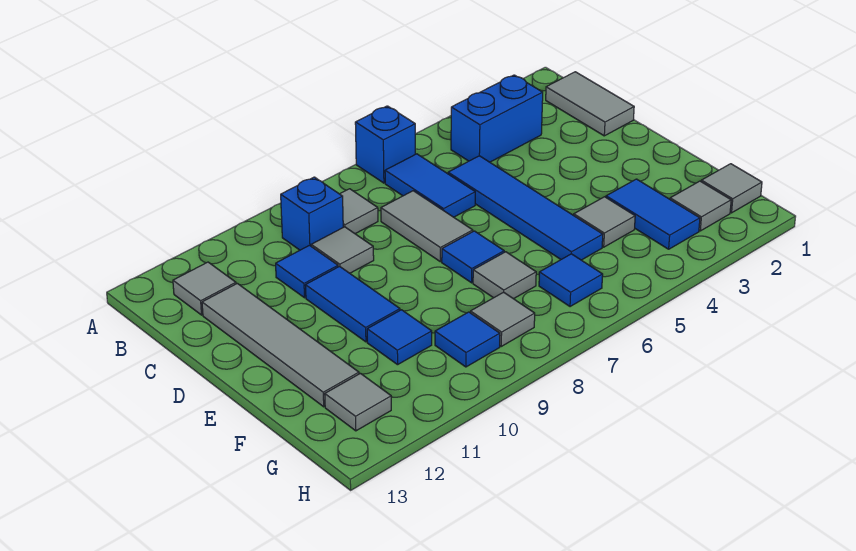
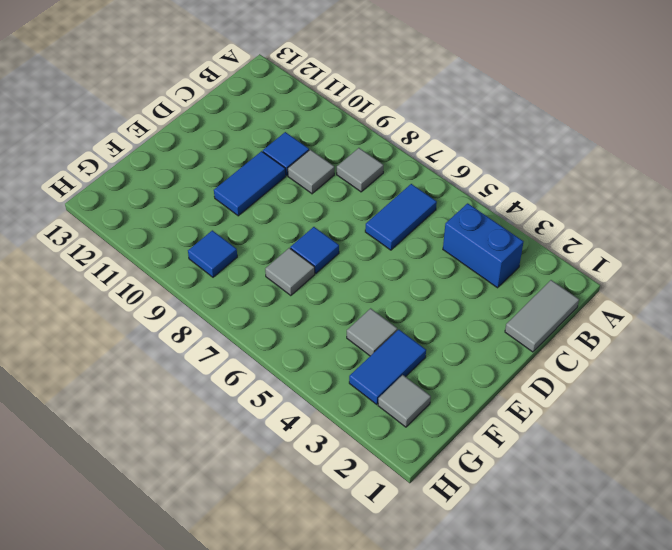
none -> blue 1x1 brick [355,106,415,183]
none -> blue 1x1 brick [281,177,343,250]
none -> grey 1x1 tile [173,262,236,315]

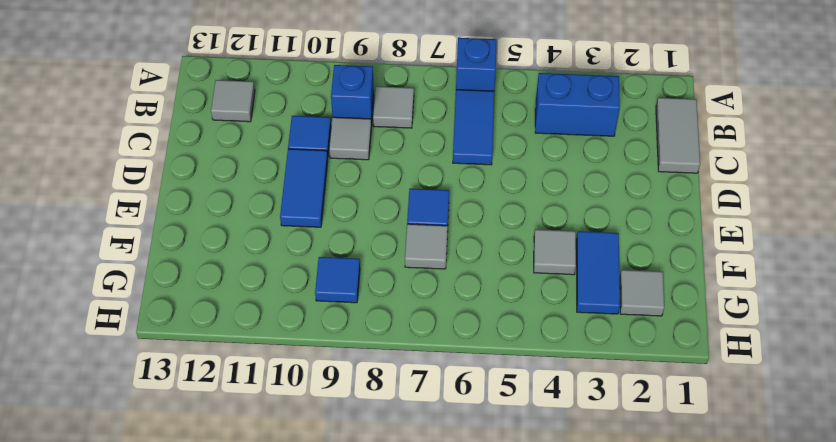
none -> blue 1x4 tile [448,156,603,260]
none -> grey 1x2 tile [381,191,473,262]
none -> grey 1x4 tile [202,283,359,407]

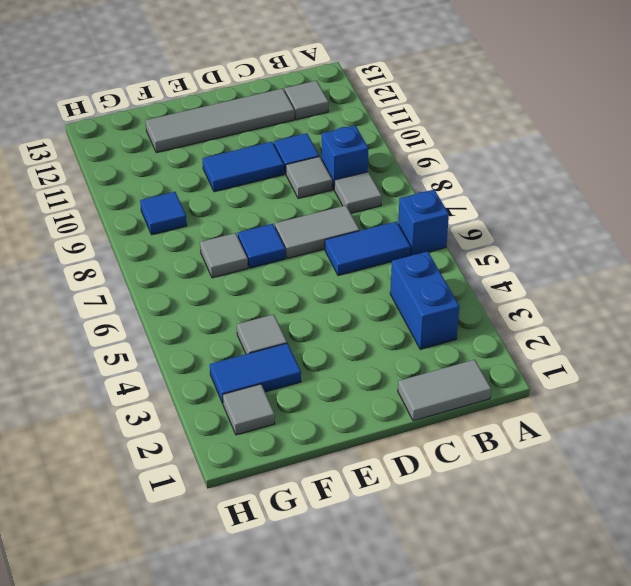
none -> blue 1x4 tile [448,156,603,260]
none -> blue 1x1 tile [367,310,432,365]
none -> grey 1x1 tile [701,164,762,213]

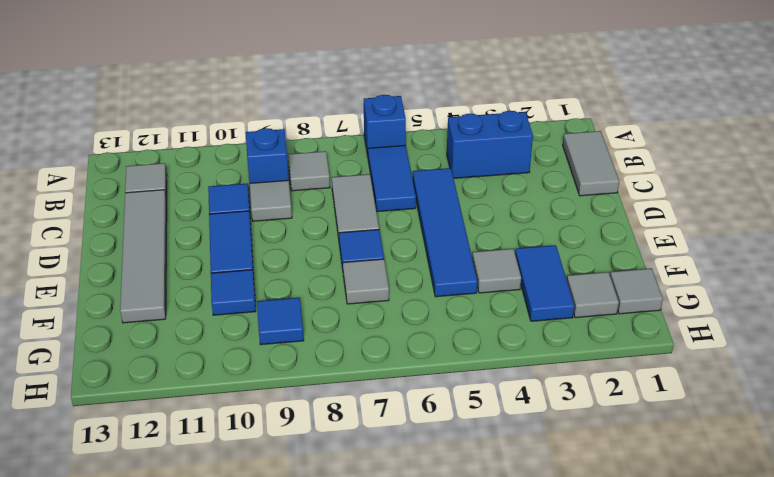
none -> blue 1x1 tile [539,254,603,307]
none -> grey 1x1 tile [470,292,535,346]
none -> grey 1x1 tile [325,373,391,431]

